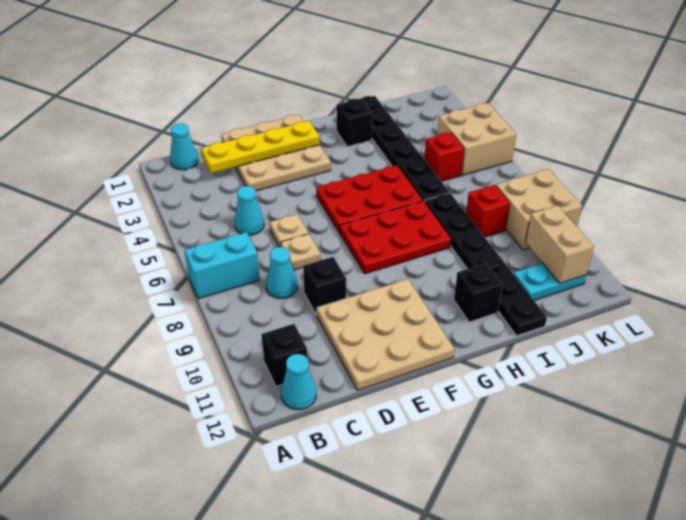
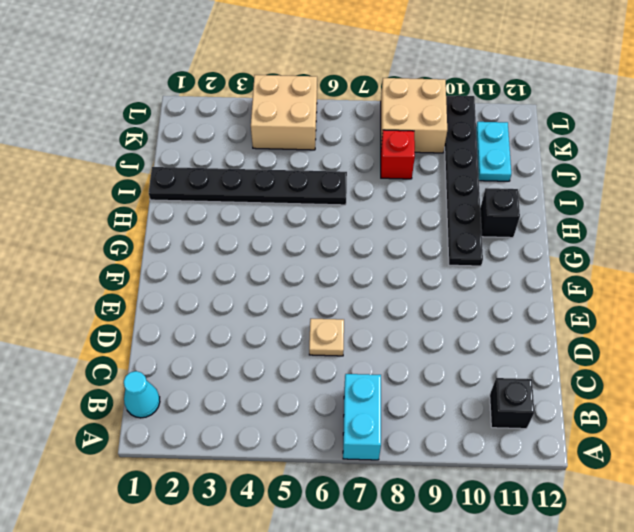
black 1x6 plate [445,95,483,266] -> black 1x6 plate turned to [424,193,547,336]
none -> cyan 1x1 cone [281,354,316,410]
none -> cyan 1x1 cone [234,186,264,235]
none -> cyan 1x1 cone [266,247,298,298]

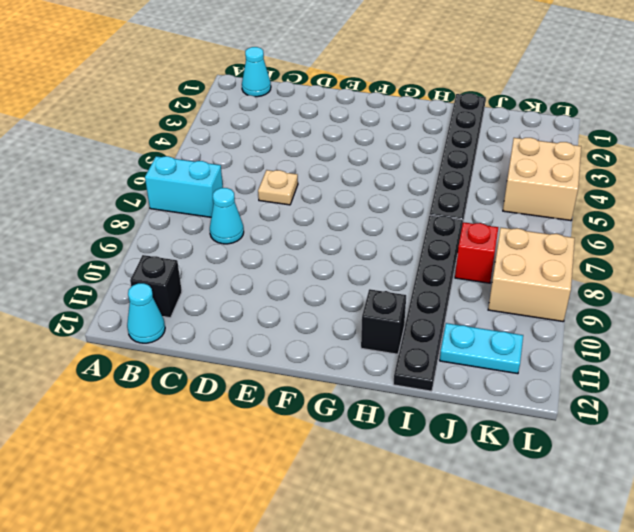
none -> cyan 1x1 cone [234,186,264,235]
none -> tan 3x3 plate [221,115,331,191]
none -> tan 1x1 plate [281,234,321,270]

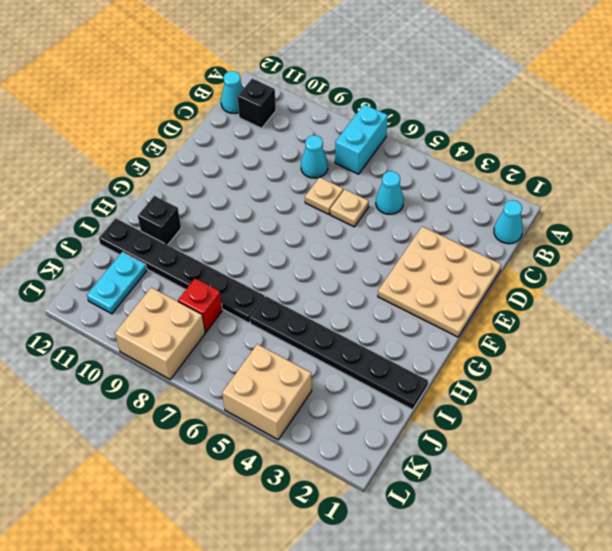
none -> black 1x1 brick [303,257,346,315]
none -> tan 3x3 plate [317,279,454,390]
none -> red 2x3 plate [316,165,423,233]

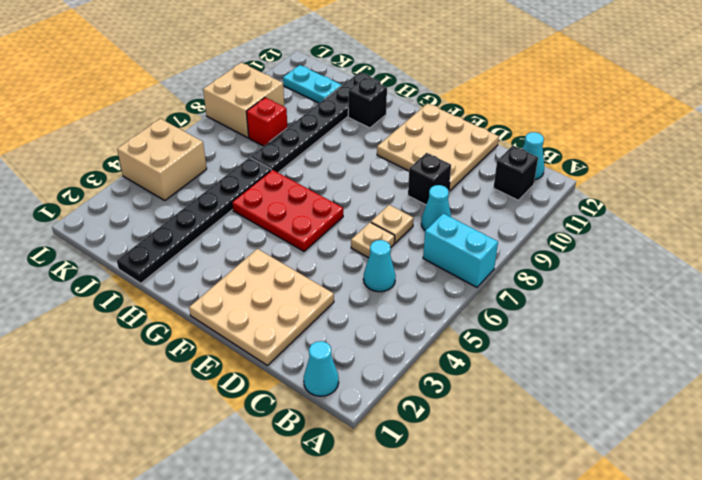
none -> red 2x3 plate [340,201,451,274]
none -> black 1x1 brick [336,98,372,147]
none -> red 1x1 brick [424,132,464,181]

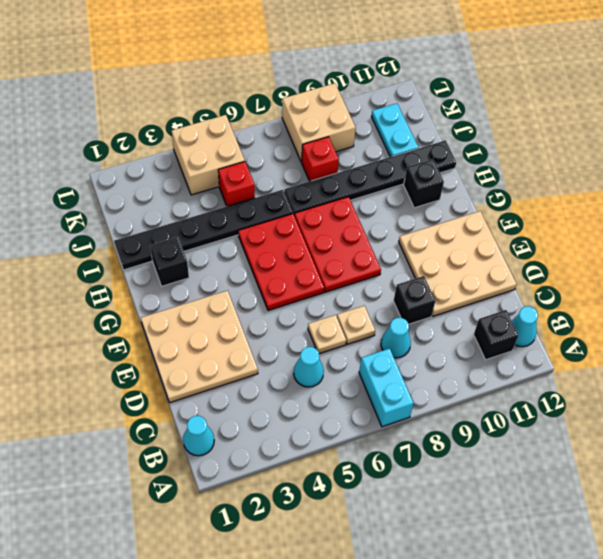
none -> yellow 1x4 plate [201,121,320,173]
none -> tan 1x2 brick [526,205,594,284]

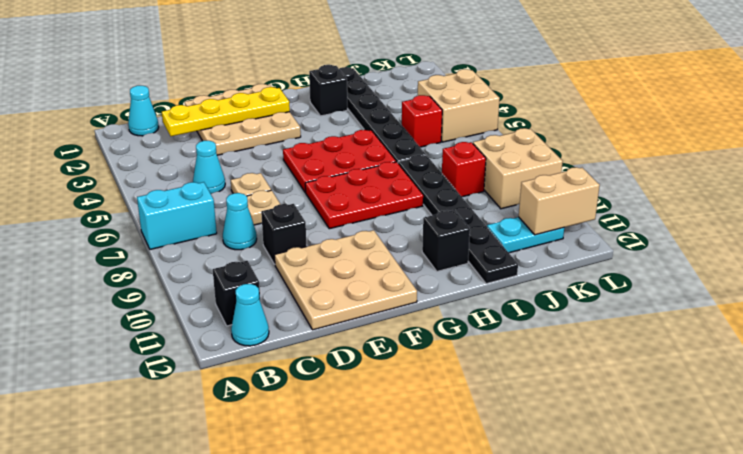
tan 1x2 brick [519,167,600,235] -> tan 1x2 brick turned to [526,205,594,284]

